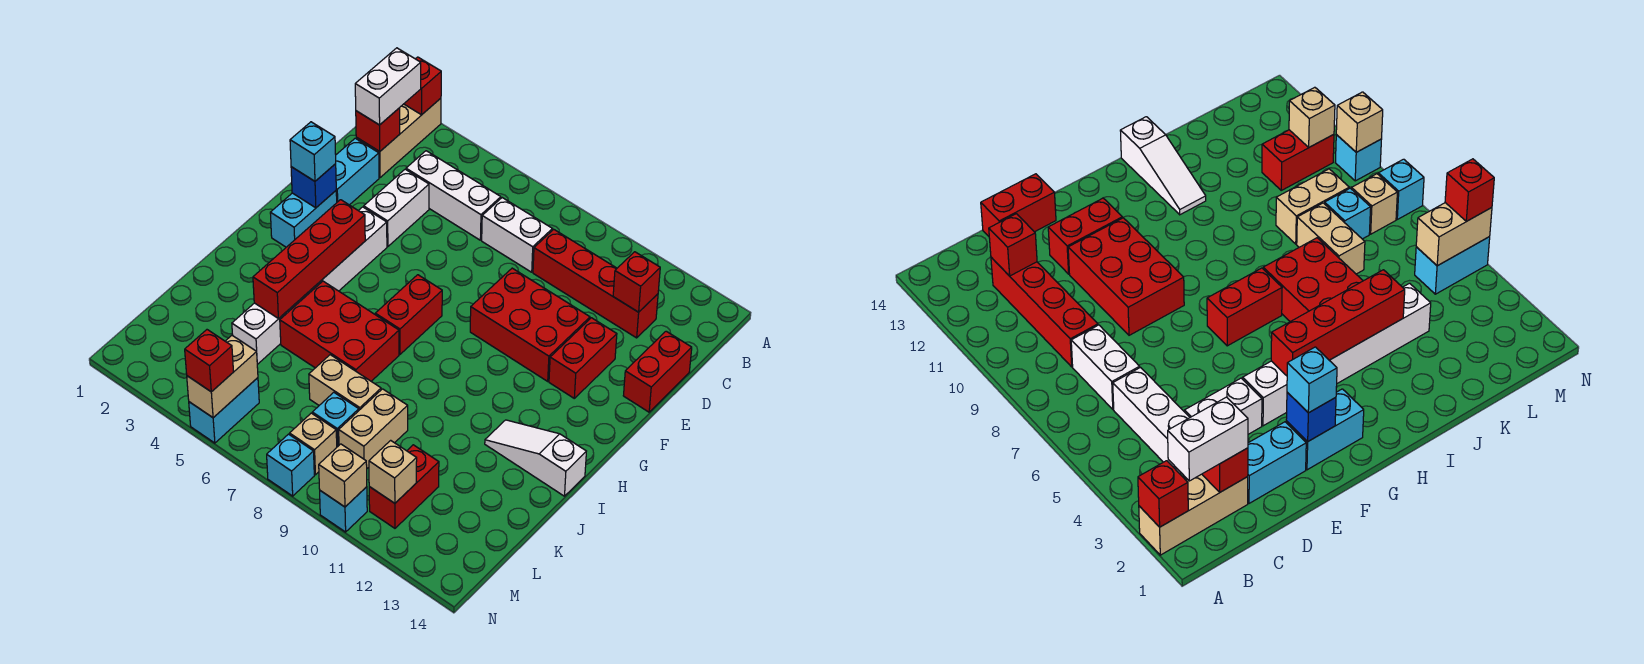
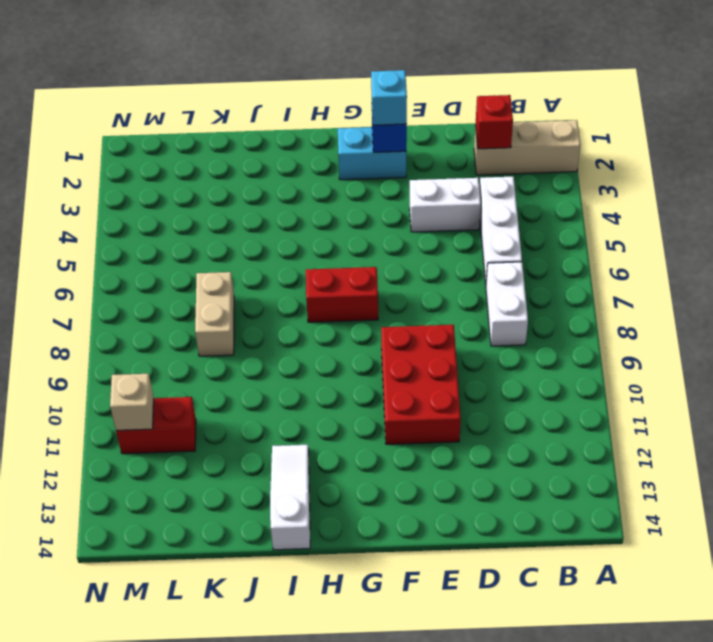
none -> red 1x4 brick [533,229,658,338]
none -> cyan 1x2 brick [336,138,379,205]
none -> red 1x2 brick [623,331,692,412]
none -> red 1x2 brick [549,318,617,398]

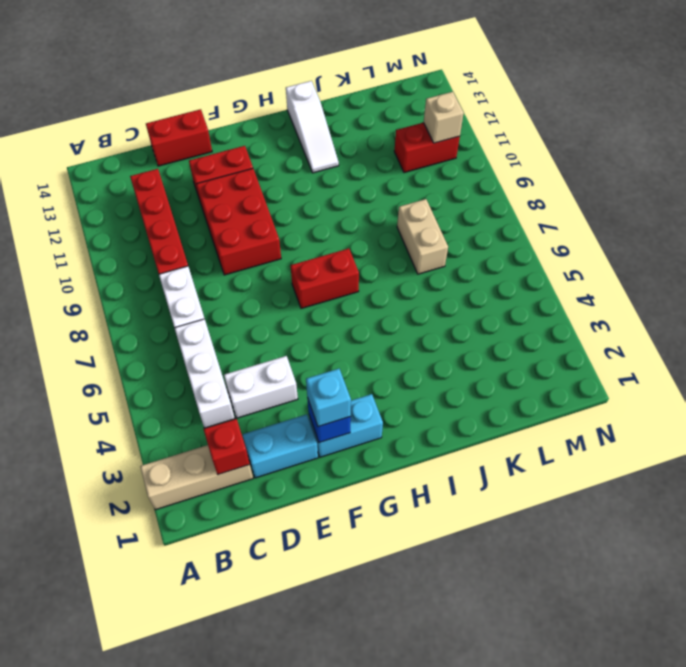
none -> white 1x6 brick [232,207,387,364]
none -> red 2x3 brick [280,281,399,381]
none -> tan 1x2 brick [339,389,408,468]
none -> cyan 1x1 brick [312,392,359,447]

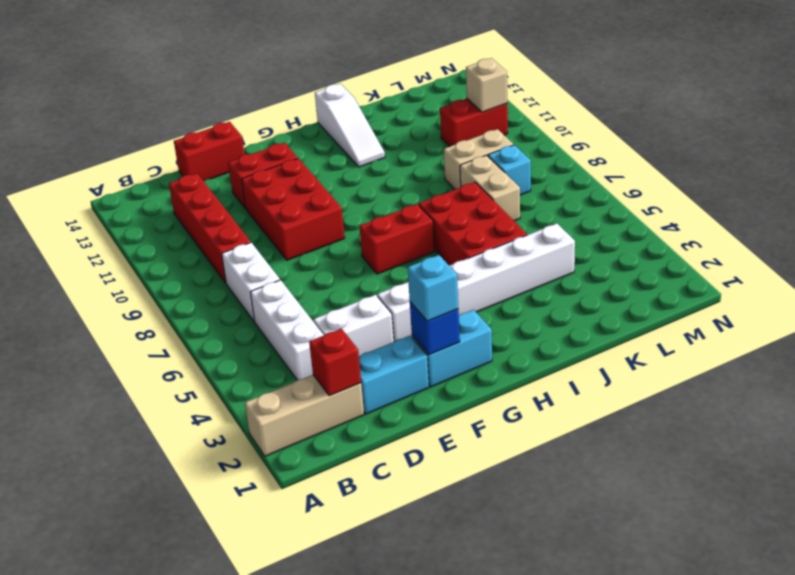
none -> cyan 1x2 brick [189,378,259,443]
none -> tan 1x1 brick [290,413,337,475]
none -> cyan 1x1 brick [267,434,314,496]
none -> cyan 1x1 brick [320,487,367,532]

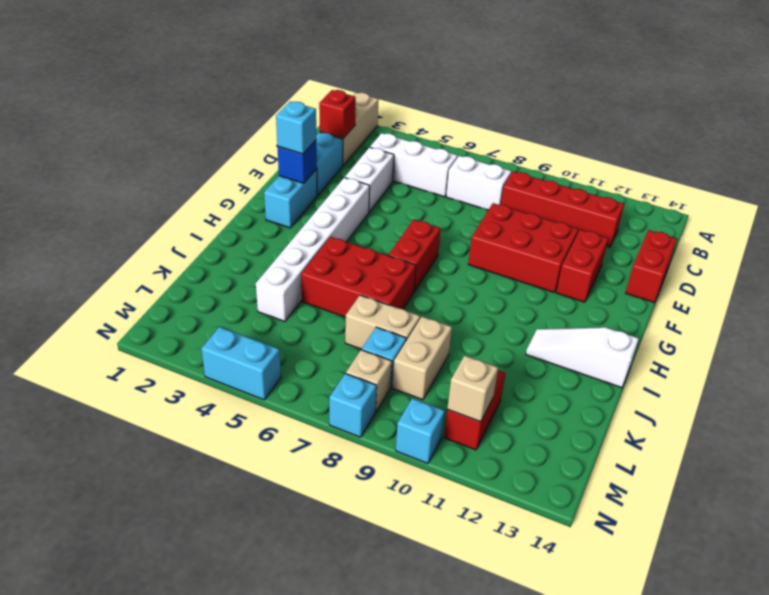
cyan 1x2 brick [201,327,281,400] -> cyan 1x2 brick turned to [189,378,259,443]
none -> red 1x1 brick [404,57,441,115]
none -> red 1x1 brick [613,252,660,312]
none -> red 1x4 brick [253,200,365,319]
none -> tan 1x2 brick [187,335,258,418]

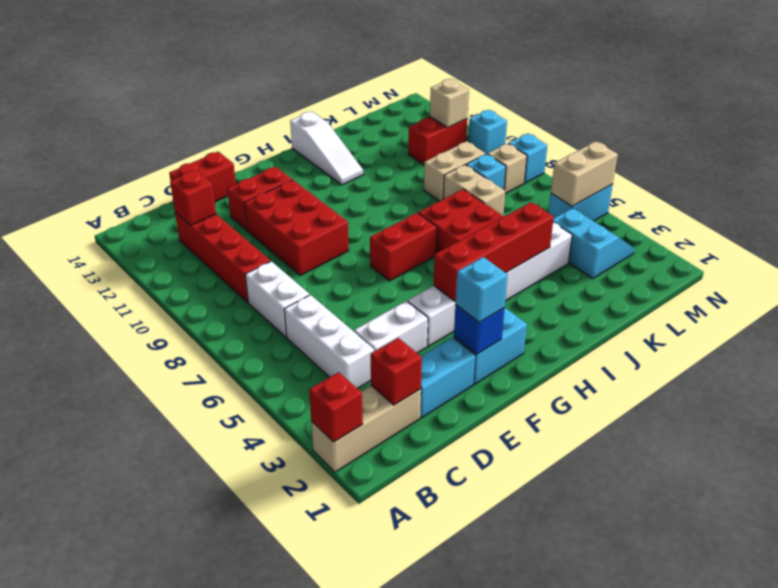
cyan 2x2 slope [553,208,635,279] -> none
none -> tan 1x1 brick [319,444,367,507]
none -> white 1x2 brick [355,48,421,125]
none -> red 1x1 brick [185,330,234,392]

